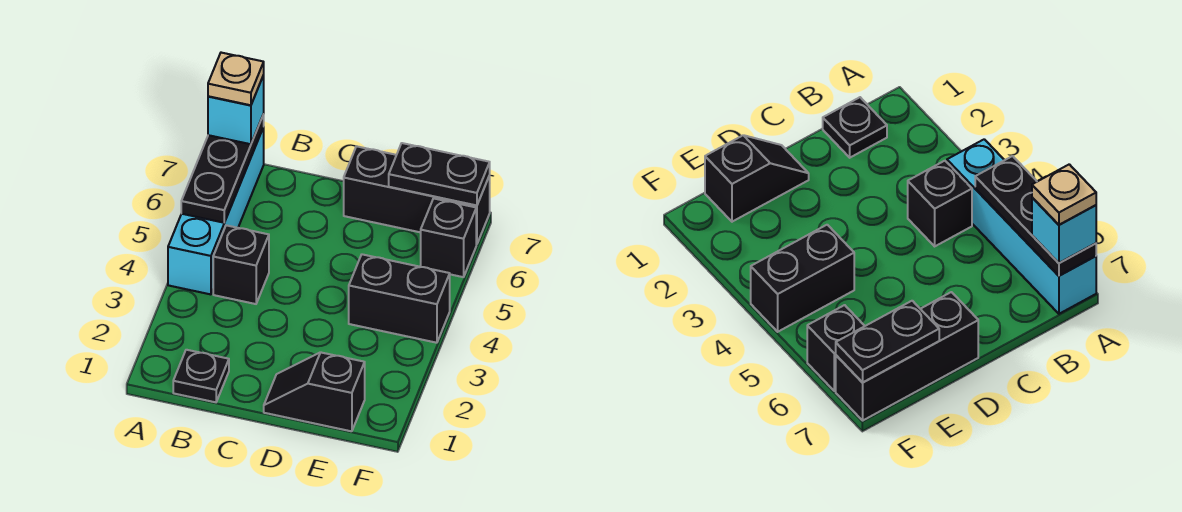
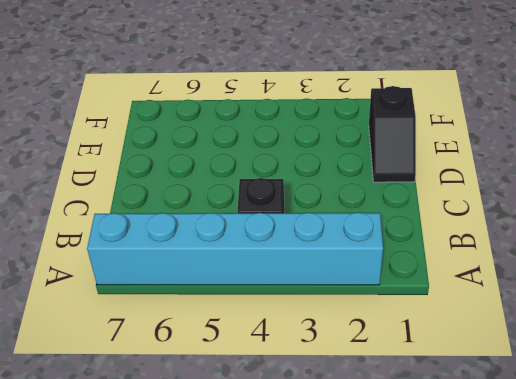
cyan 1x6 brick [87,212,383,285] -> cyan 1x4 brick [168,127,264,294]
none -> black 1x1 plate [173,350,229,402]
none -> black 1x3 brick [344,146,490,244]

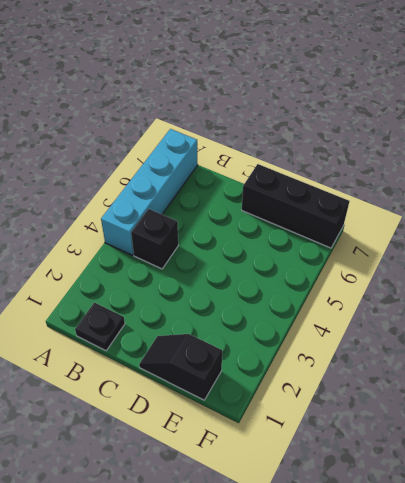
none -> black 1x2 brick [349,254,450,343]
none -> black 1x1 brick [421,198,476,277]

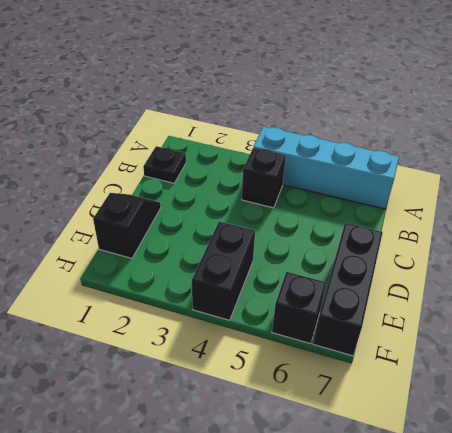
none -> black 1x3 plate [181,114,264,223]
none -> black 1x2 plate [389,143,490,205]

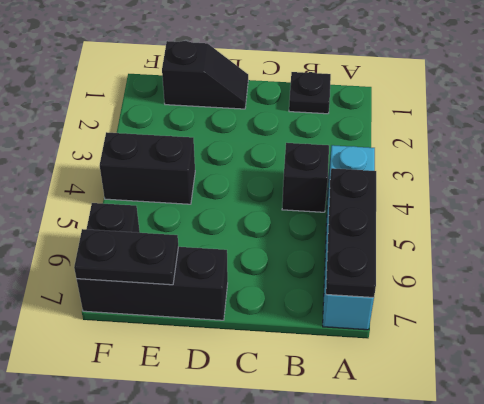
none -> cyan 1x1 brick [208,75,264,144]
none -> tan 1x1 plate [208,53,264,105]

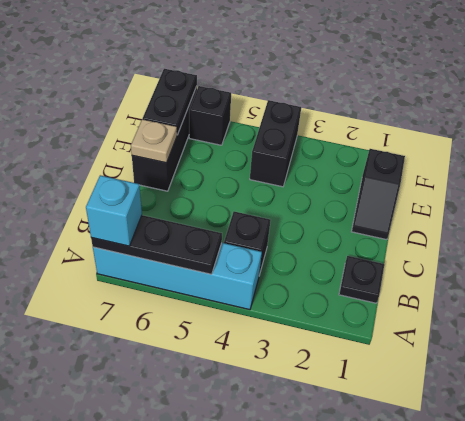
tan 1x1 plate [131,119,177,163] -> tan 1x1 plate moved to [208,53,264,105]

